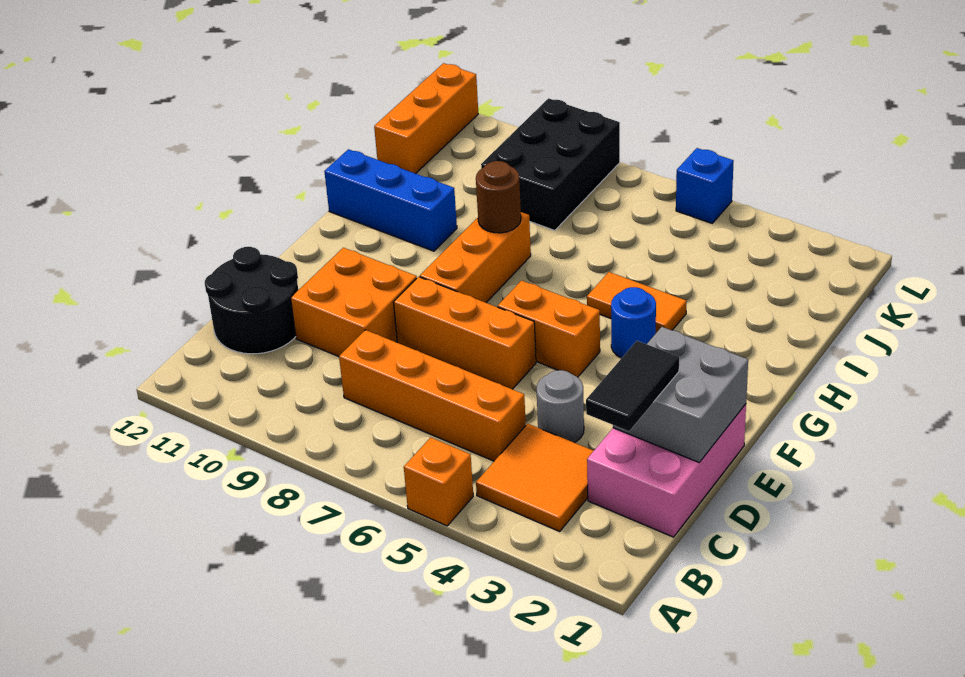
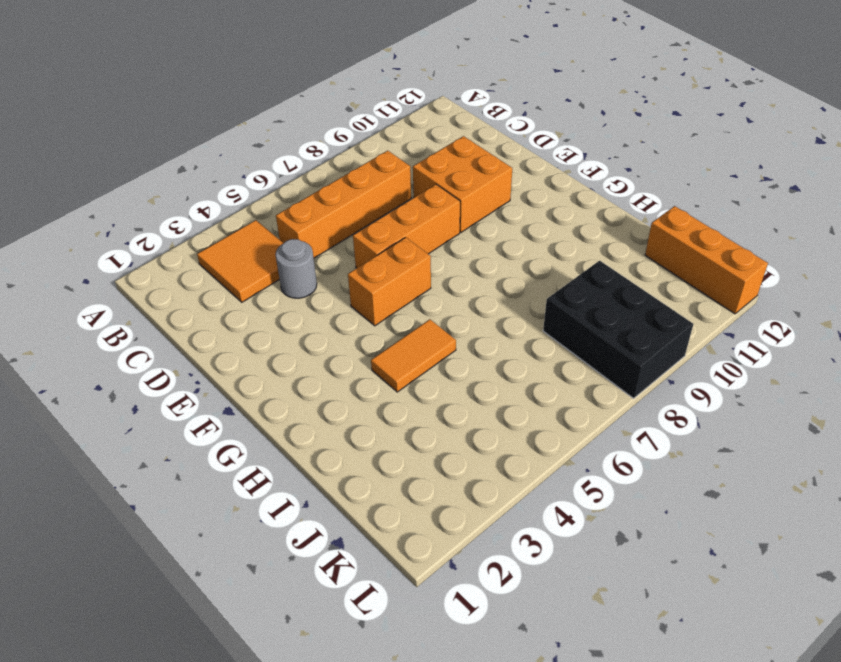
none -> orange 1x1 brick [404,437,473,526]
none -> pink 2x3 brick [587,404,746,537]
none -> black 2x2 round brick [205,247,298,354]

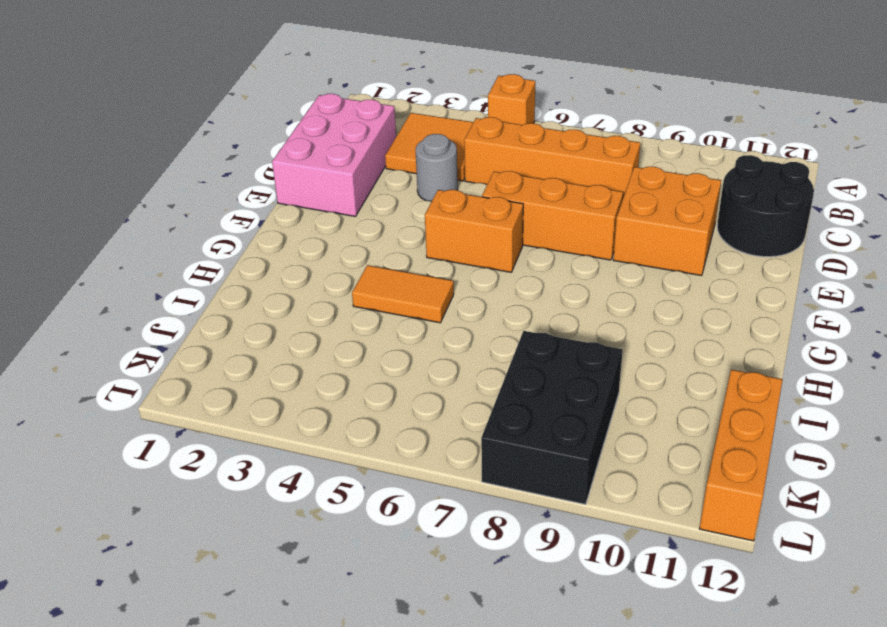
none -> orange 1x3 brick [420,212,531,303]
none -> blue 1x1 round brick [611,287,656,358]
none -> blue 1x3 brick [324,149,457,251]

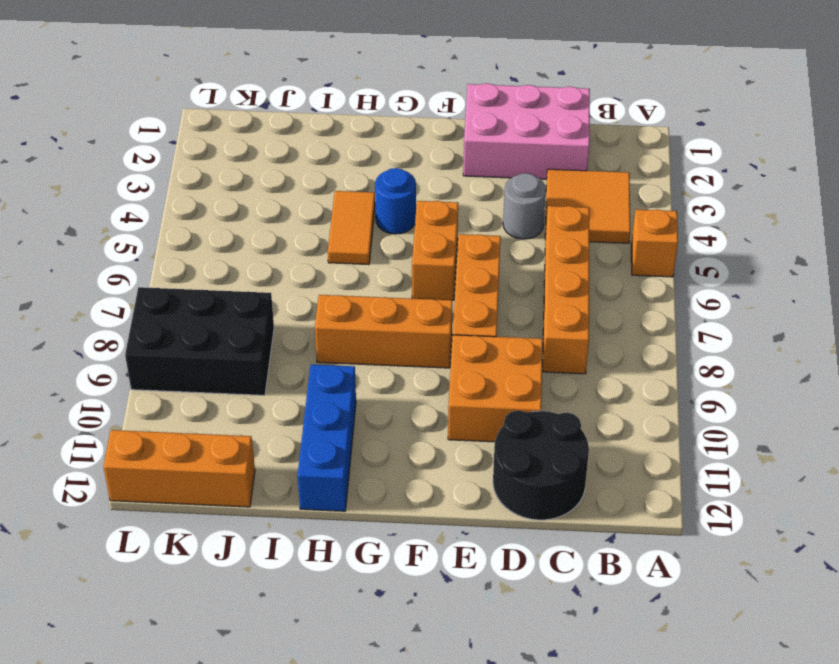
none -> blue 1x1 brick [676,148,734,223]
none -> grey 2x2 brick [613,327,748,462]
none -> brown 1x1 round brick [476,161,521,233]

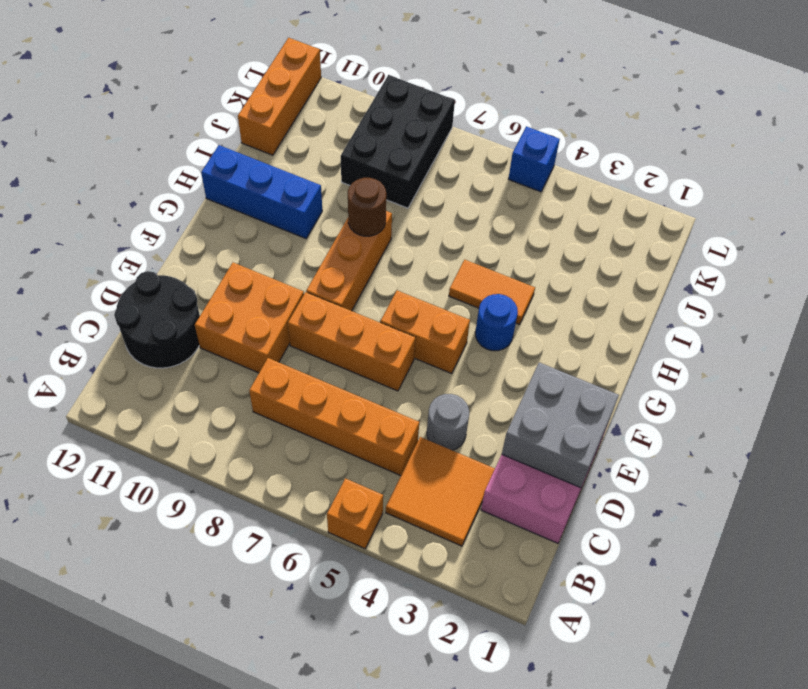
none -> black 1x2 tile [586,341,679,431]

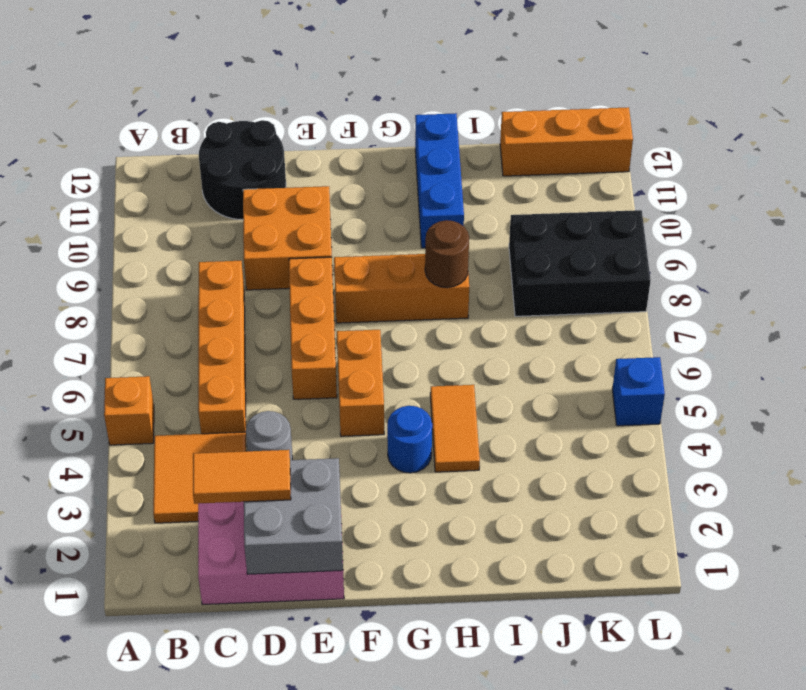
orange 1x2 tile [193,450,291,504] -> black 1x2 tile [586,341,679,431]

